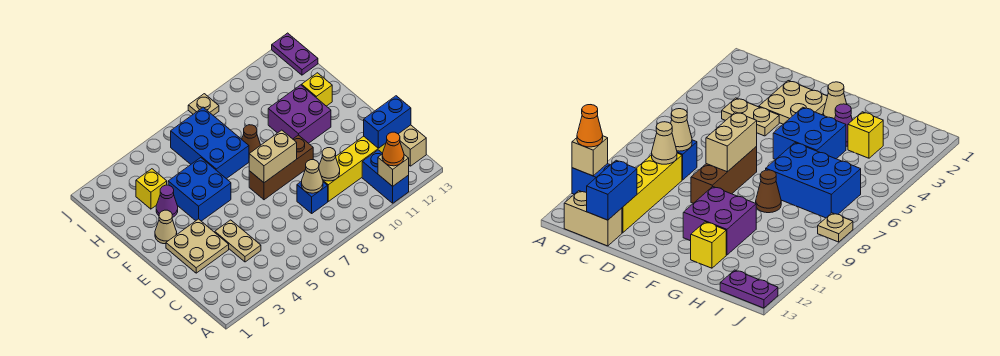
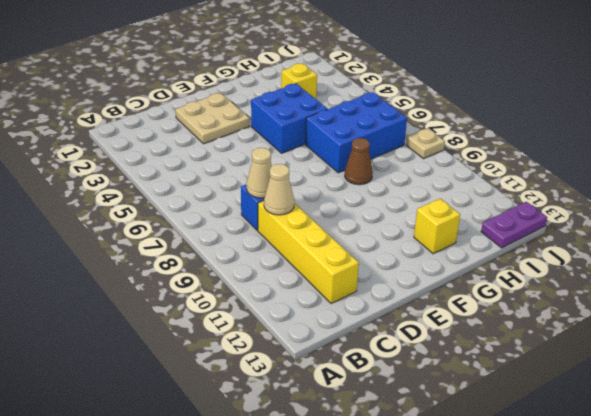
none -> blue 1x2 brick [362,150,409,203]
none -> tan 1x2 brick [399,125,426,166]
none -> tan 1x2 plate [215,220,261,262]

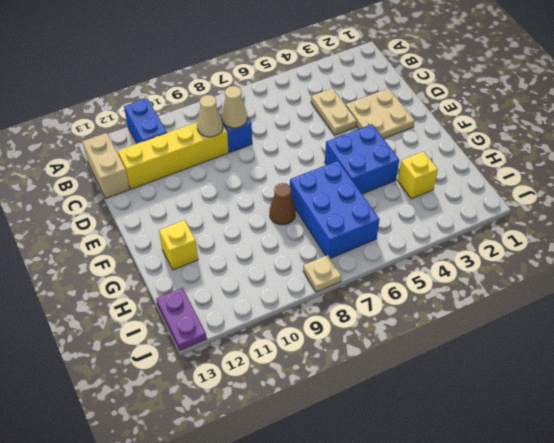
none -> brown 1x3 brick [249,135,313,200]
none -> tan 1x1 cone [155,210,177,244]
none -> purple 2x2 brick [268,85,331,143]

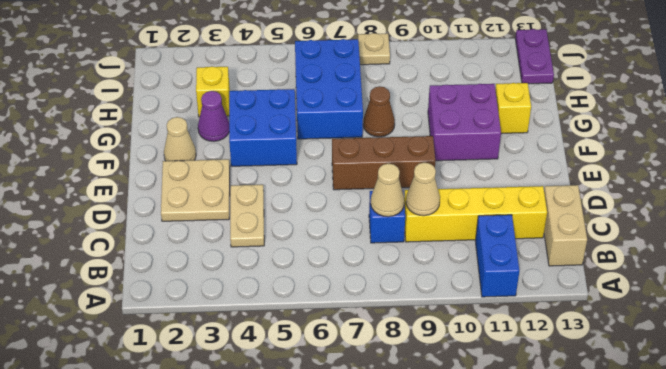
none -> tan 1x1 brick [378,154,409,186]
none -> blue 1x2 brick [364,96,411,148]
none -> tan 1x2 brick [249,130,297,183]

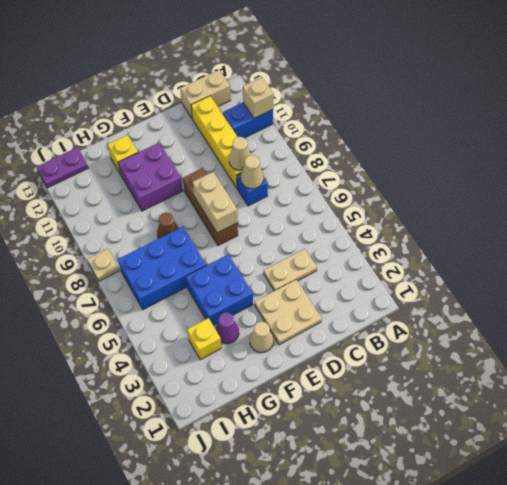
none -> blue 1x2 brick [364,96,411,148]
none -> orange 1x1 cone [382,132,404,166]

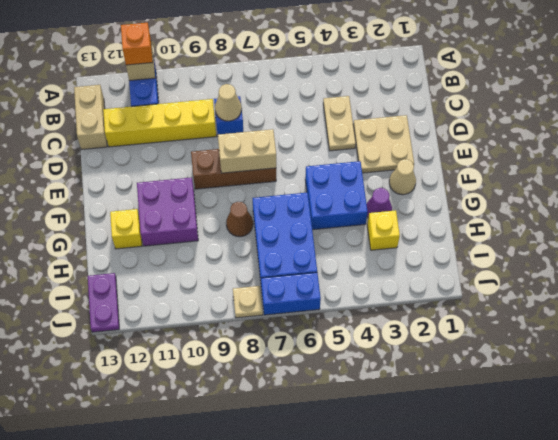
orange 1x1 brick [121,23,153,65] -> orange 1x1 cone [382,132,404,166]
blue 1x2 brick [261,273,321,315] -> blue 1x2 brick moved to [364,96,411,148]
none -> tan 1x1 cone [319,148,340,181]

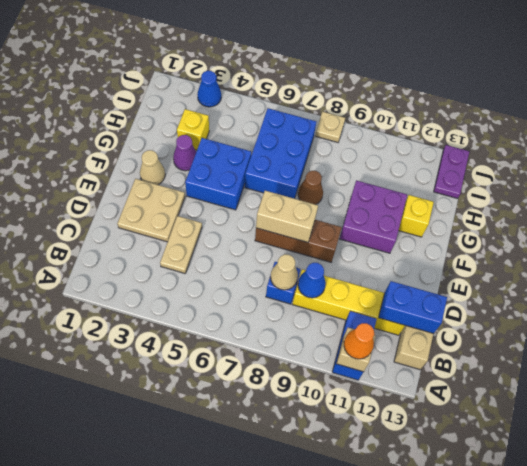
blue 1x1 cone [298,263,326,298] -> tan 1x1 cone [319,148,340,181]
blue 1x1 cone [197,71,221,107] -> none

